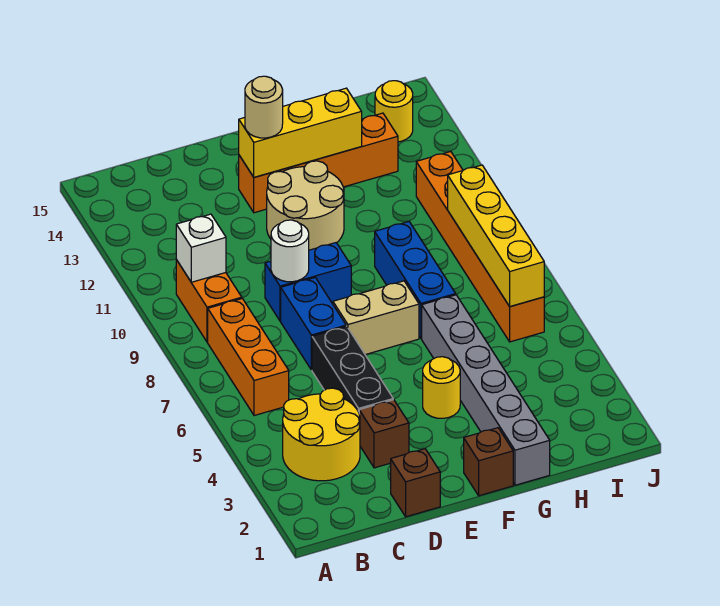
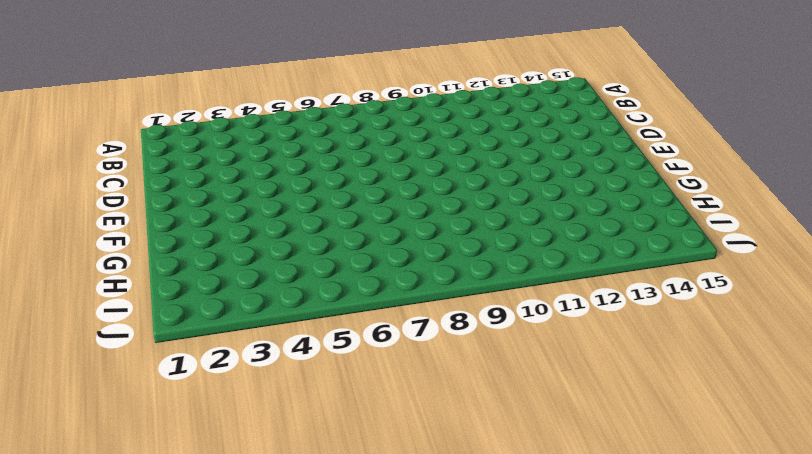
none -> yellow 2x2 round brick [283,388,360,481]
none -> orange 1x3 brick [208,299,289,416]
none -> orange 1x2 brick [176,260,242,342]

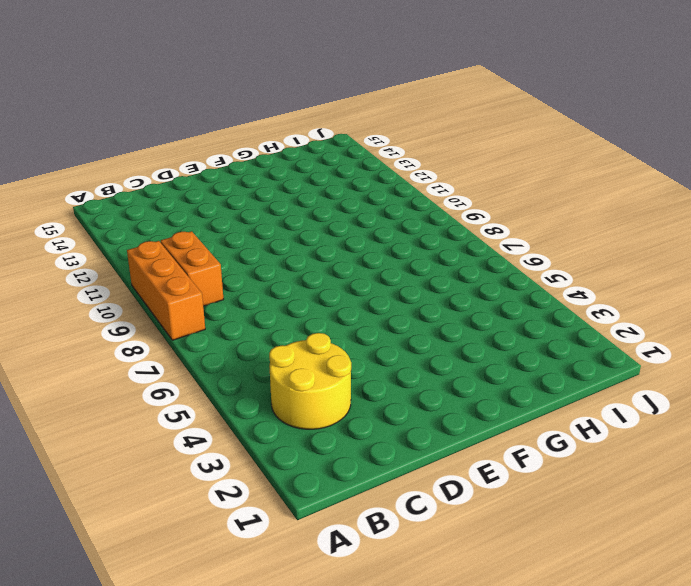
orange 1x3 brick [127,241,205,340] -> orange 1x3 brick moved to [208,299,289,416]
none -> brown 1x1 brick [391,449,440,517]
none -> brown 1x1 brick [359,400,409,468]
none -> black 1x3 brick [312,326,394,412]

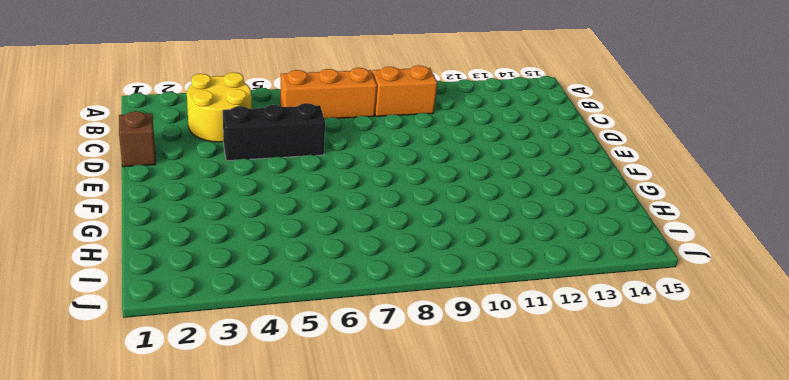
none -> brown 1x1 brick [359,400,409,468]
none -> blue 1x2 brick [281,278,346,370]
none -> blue 1x2 brick [265,243,351,321]

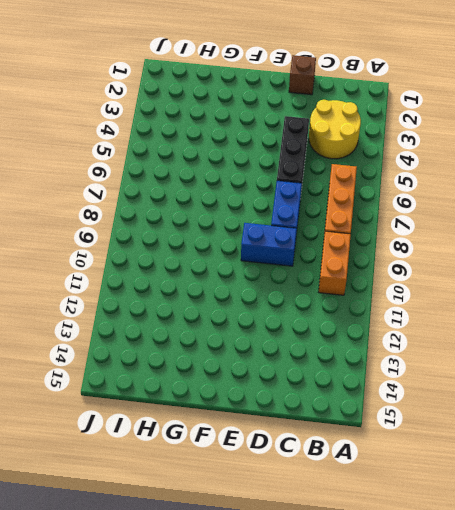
none -> brown 1x1 brick [359,400,409,468]
none -> tan 1x2 brick [333,281,419,355]
none -> tan 2x2 round brick [267,161,344,250]

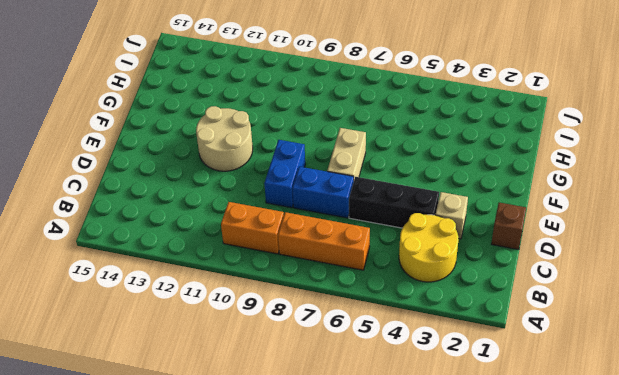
tan 1x1 brick [436,192,468,239] -> brown 1x1 brick [359,400,409,468]
none -> orange 1x4 brick [239,113,398,213]
none -> brown 1x1 brick [464,428,513,496]
none -> yellow 1x1 round brick [423,357,460,418]

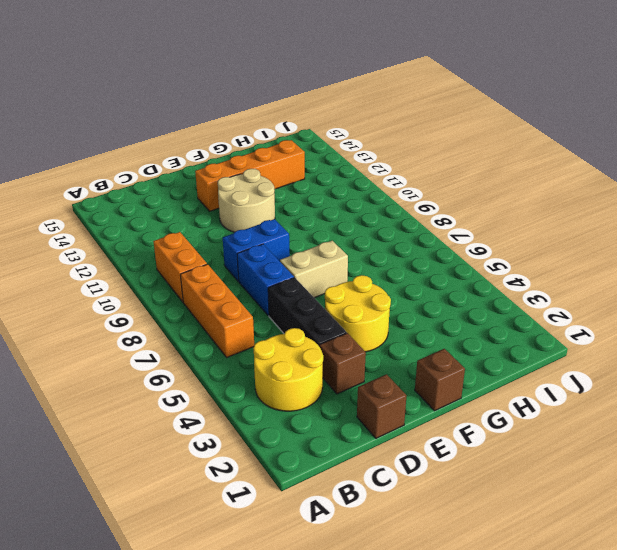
yellow 2x2 round brick [325,275,391,352] -> yellow 1x1 round brick [423,357,460,418]
none -> grey 1x6 brick [422,295,550,485]
none -> blue 1x3 brick [375,222,456,338]
none -> orange 1x6 brick [416,152,544,342]

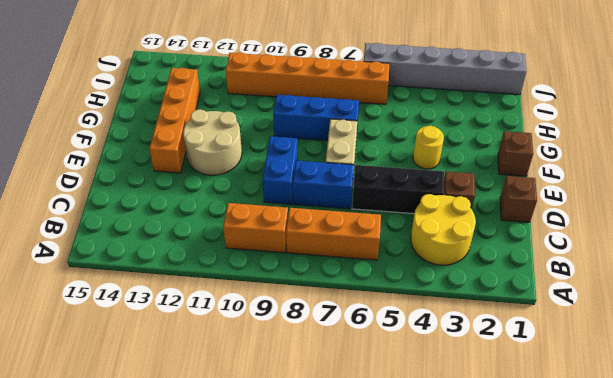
grey 1x6 brick [364,43,526,94] -> grey 1x6 brick moved to [422,295,550,485]
none -> yellow 1x1 round brick [375,81,413,142]
none -> white 1x1 brick [176,214,226,282]
none -> white 1x1 round brick [271,220,309,282]

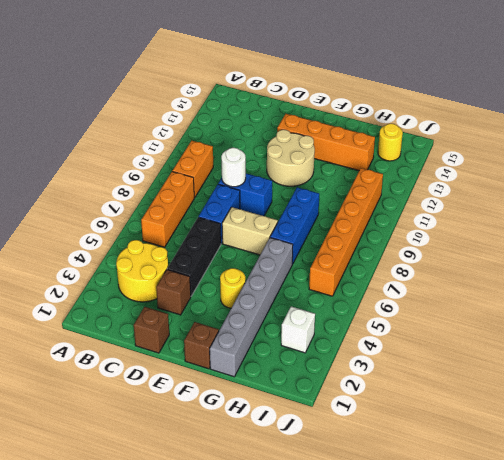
white 1x1 brick [281,307,315,353] -> white 1x1 brick moved to [176,214,226,282]
none -> yellow 1x3 brick [239,88,362,177]
none -> yellow 1x4 brick [448,165,544,306]
none -> tan 1x1 round brick [245,76,283,138]

